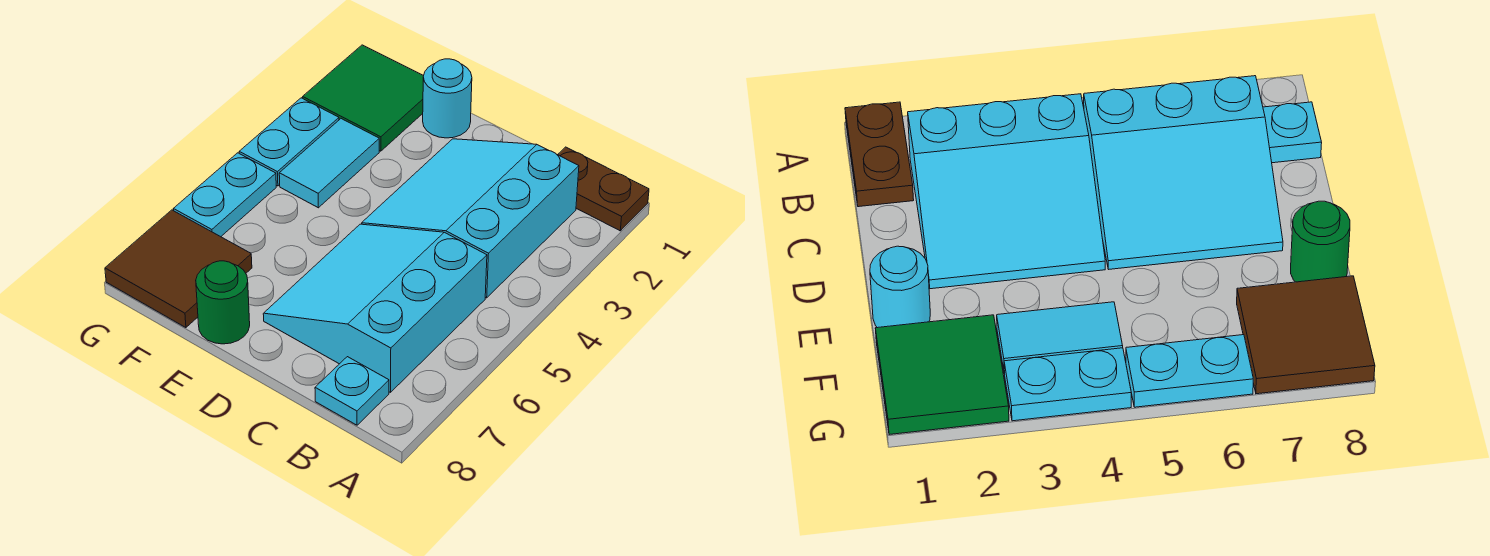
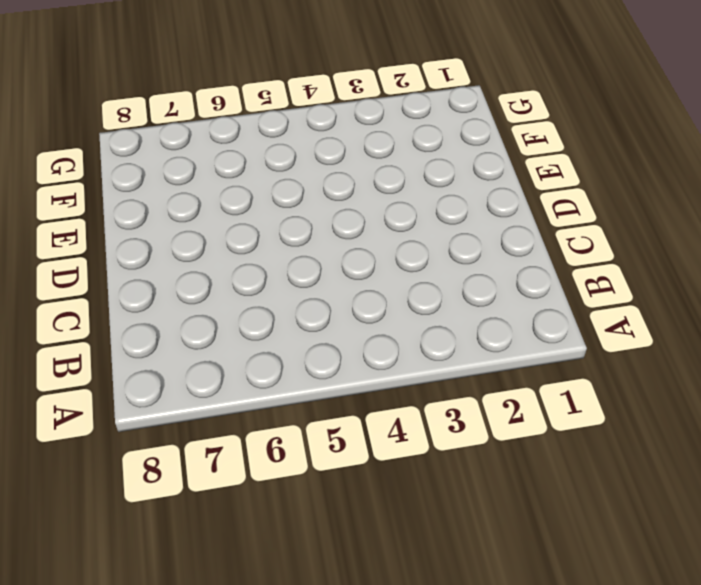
none -> brown 1x2 plate [558,147,649,231]
none -> cyan 3x3 slope [362,139,579,298]

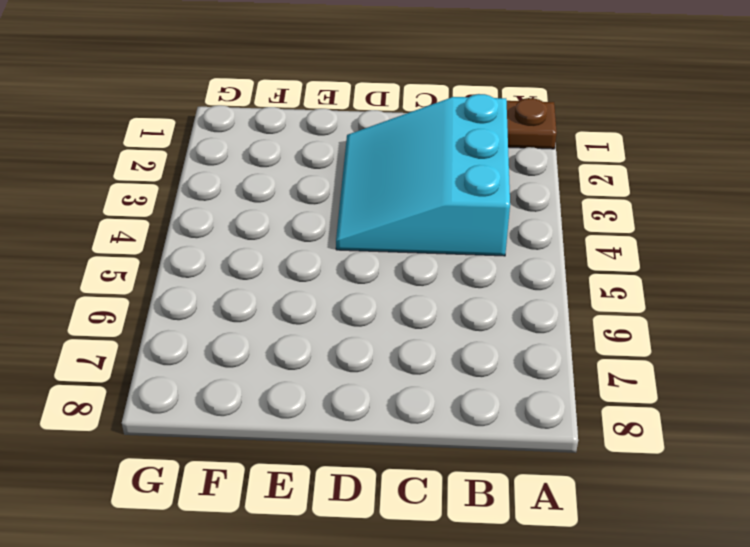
none -> cyan 3x3 slope [263,224,487,392]
none -> cyan 1x1 plate [315,357,389,425]

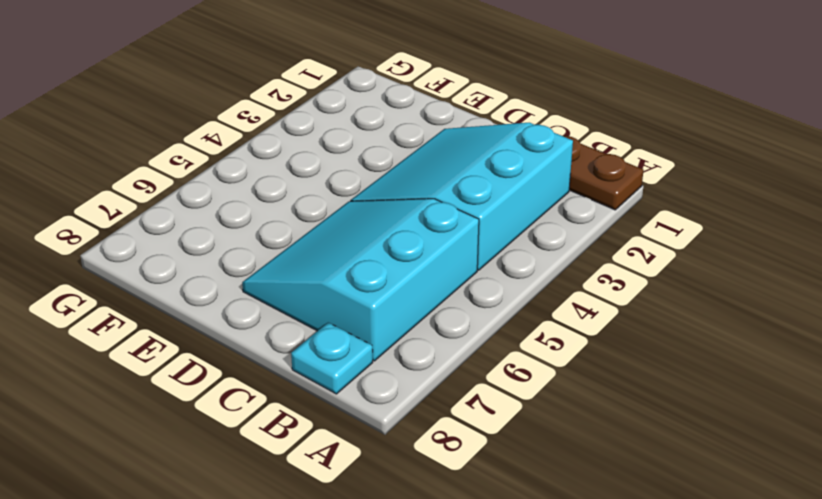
none -> cyan 1x1 round brick [423,59,472,138]
none -> green 1x1 round brick [196,261,250,344]

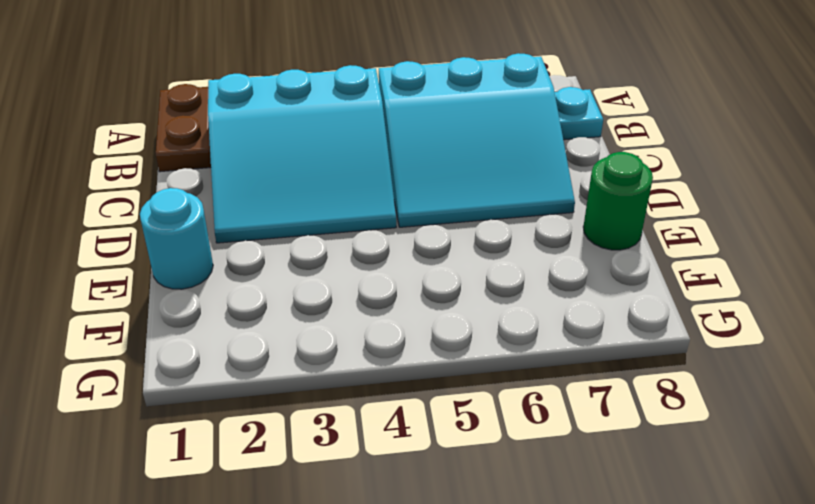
none -> green 2x2 tile [303,45,423,151]
none -> cyan 1x2 tile [279,119,379,208]

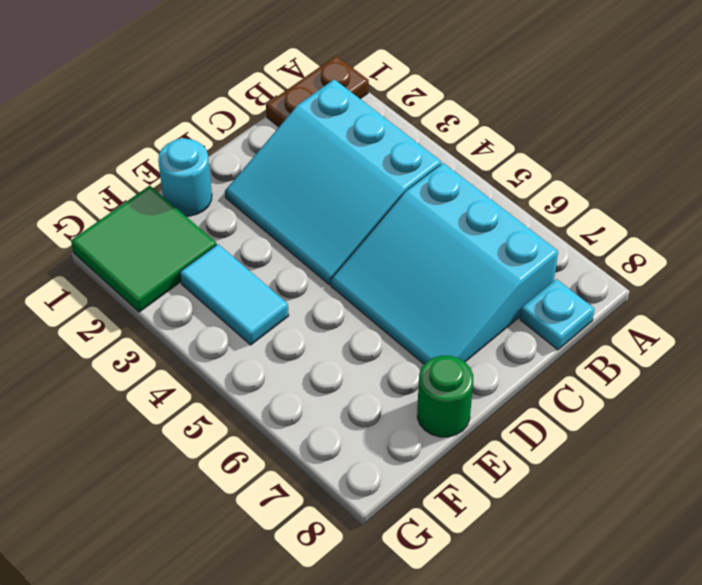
none -> brown 2x2 tile [105,210,252,328]
none -> cyan 1x2 plate [239,98,339,186]

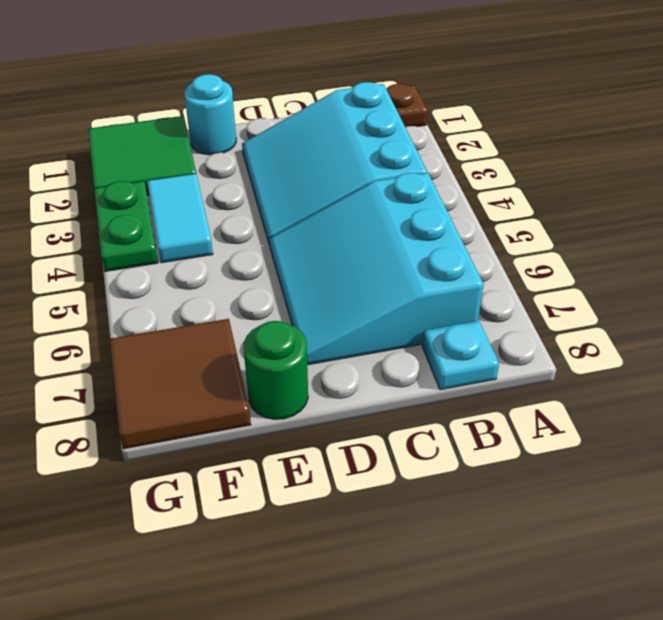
green 1x2 plate [94,181,158,271] -> cyan 1x2 plate [239,98,339,186]
none -> cyan 1x2 plate [173,153,276,237]

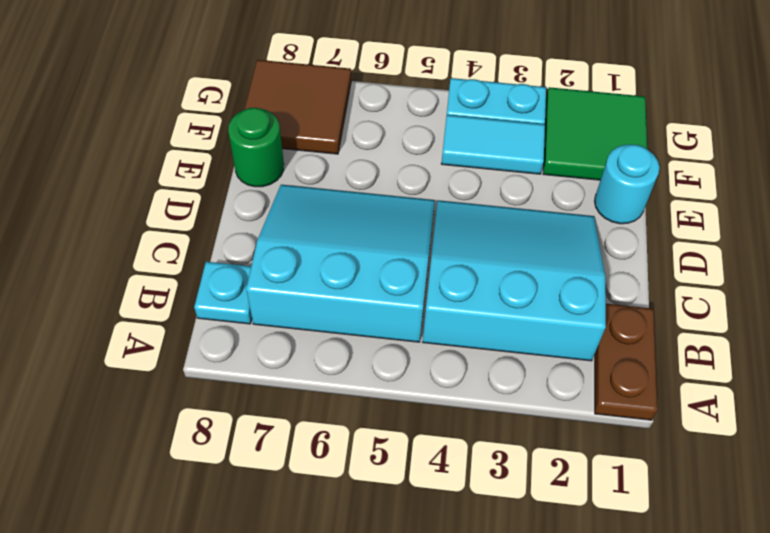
none -> cyan 1x2 plate [173,153,276,237]

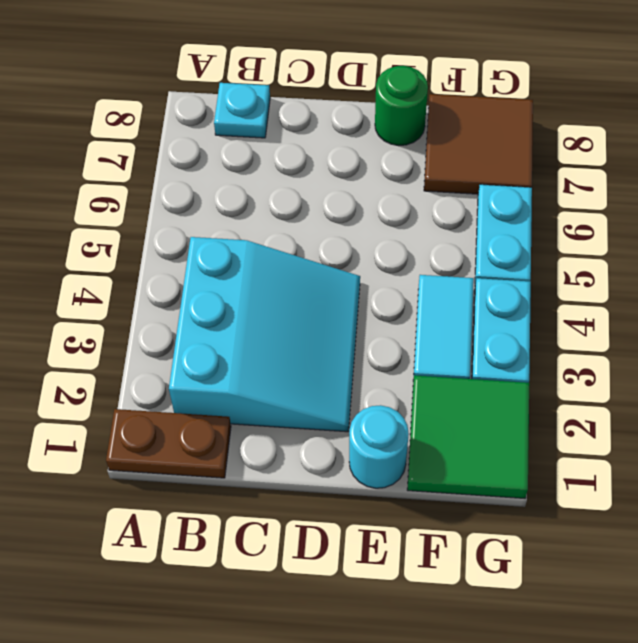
none -> cyan 3x3 slope [263,224,487,392]

